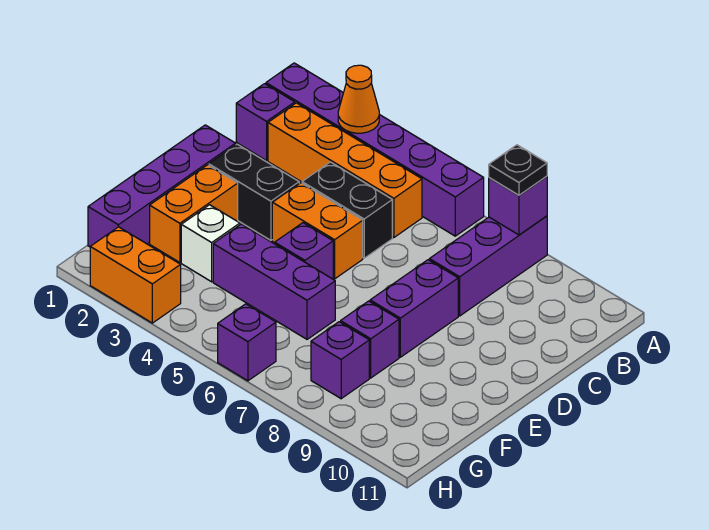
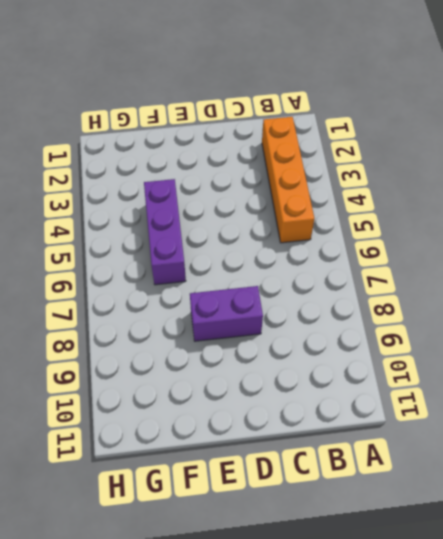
none -> purple 1x6 brick [266,63,484,236]
none -> purple 1x3 brick [429,216,547,316]
none -> purple 1x1 brick [236,84,295,161]

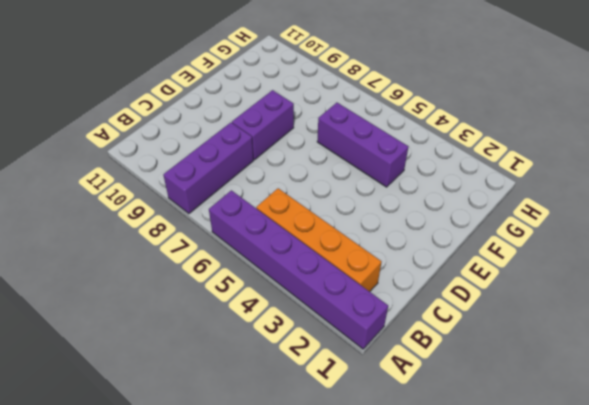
none -> purple 1x1 brick [236,84,295,161]
none -> black 1x2 brick [302,162,392,258]
none -> purple 1x4 brick [88,125,236,247]

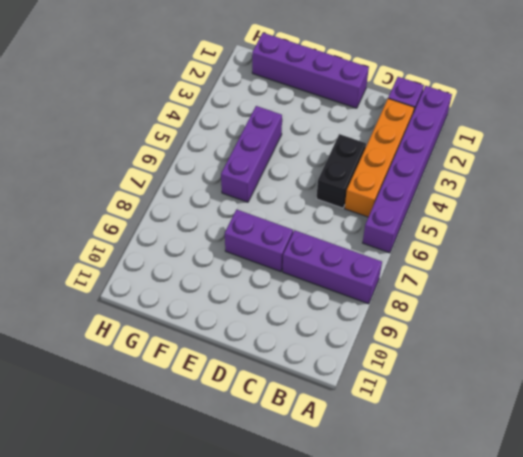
none -> black 1x2 brick [209,144,299,240]
none -> orange 1x2 brick [272,183,363,279]
none -> orange 1x2 brick [150,165,238,263]

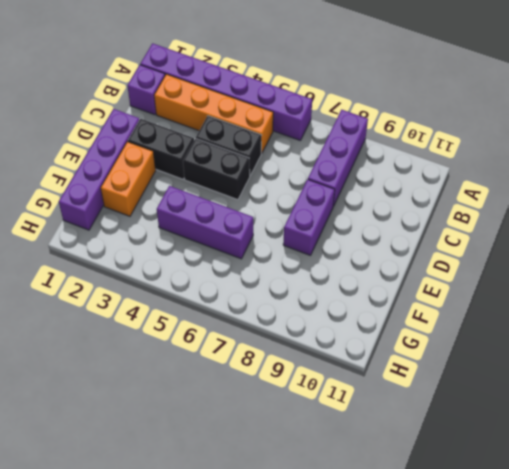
black 1x2 brick [183,139,250,200] -> orange 1x2 brick [272,183,363,279]
none -> purple 1x1 brick [275,223,333,279]
none -> white 1x1 brick [181,205,240,282]
none -> purple 1x1 brick [341,301,399,378]

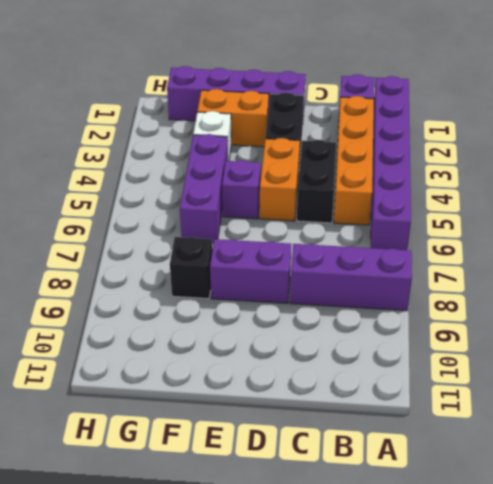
black 1x1 brick [170,237,212,299] -> purple 1x1 brick [341,301,399,378]
none -> purple 1x1 brick [311,322,369,399]
none -> orange 1x2 brick [90,227,181,323]
none -> purple 1x1 brick [218,304,276,381]

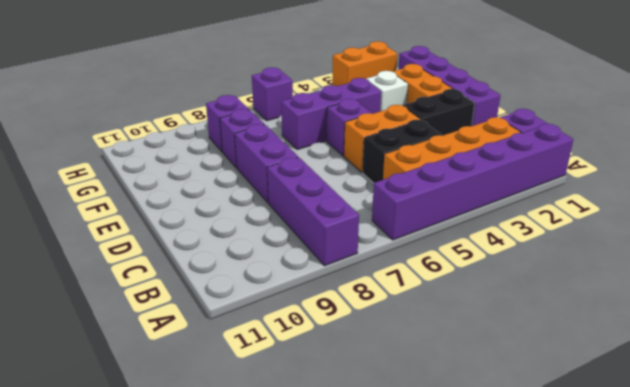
none -> orange 1x1 cone [338,65,379,133]
none -> purple 1x1 brick [489,176,547,235]
none -> black 1x1 plate [489,145,547,195]

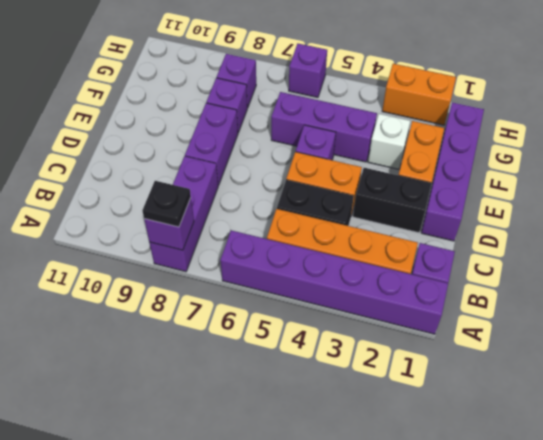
none -> orange 1x1 cone [338,65,379,133]

